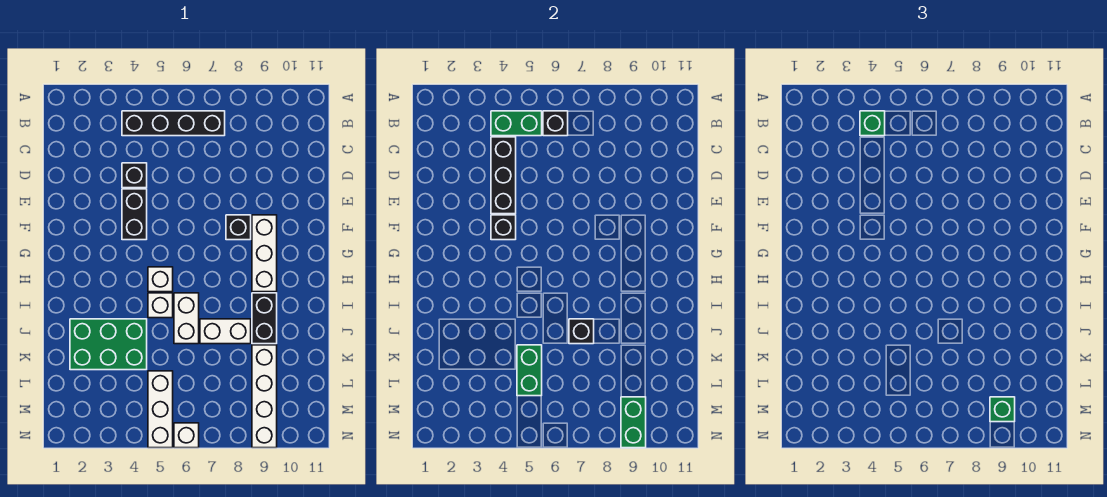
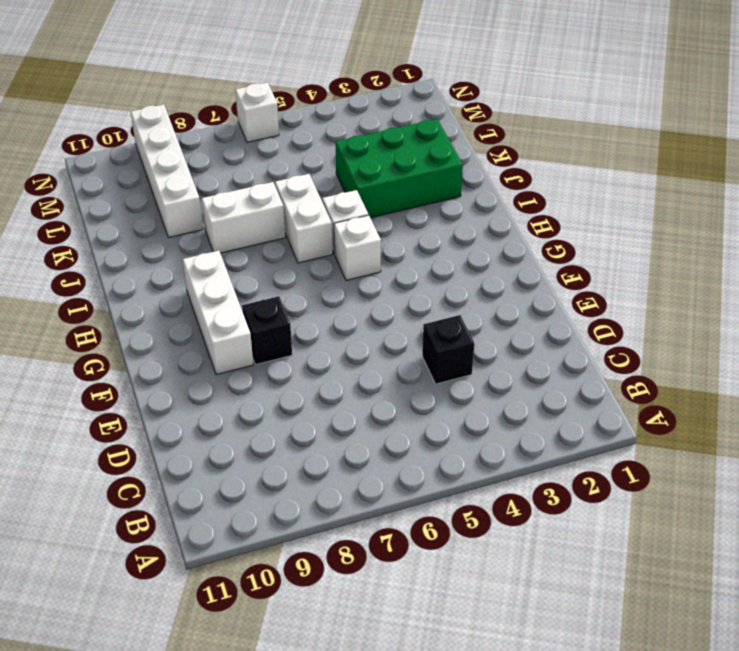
none -> black 1x4 brick [122,111,225,136]
none -> black 1x2 brick [122,189,147,240]
none -> black 1x2 brick [252,293,277,344]

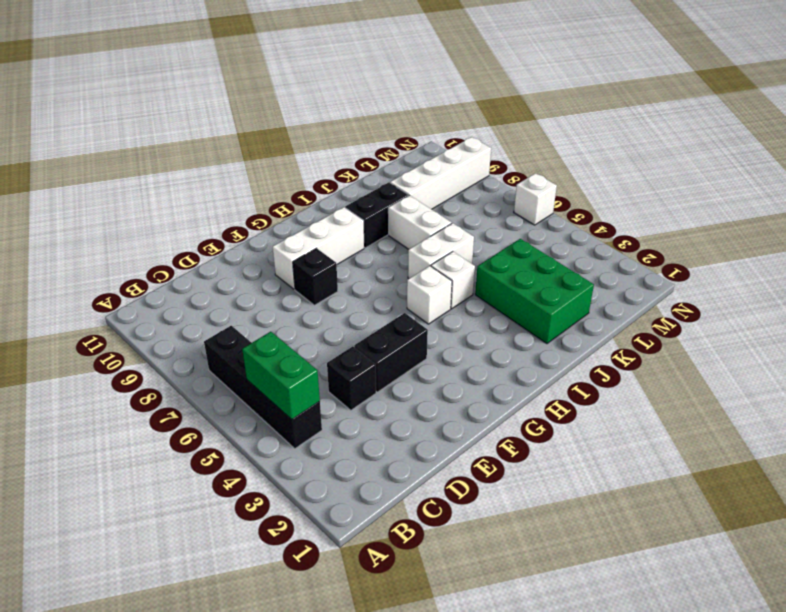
none -> white 1x3 brick [148,371,173,448]
none -> black 1x1 brick [543,111,568,136]
none -> black 1x3 brick [491,137,516,214]

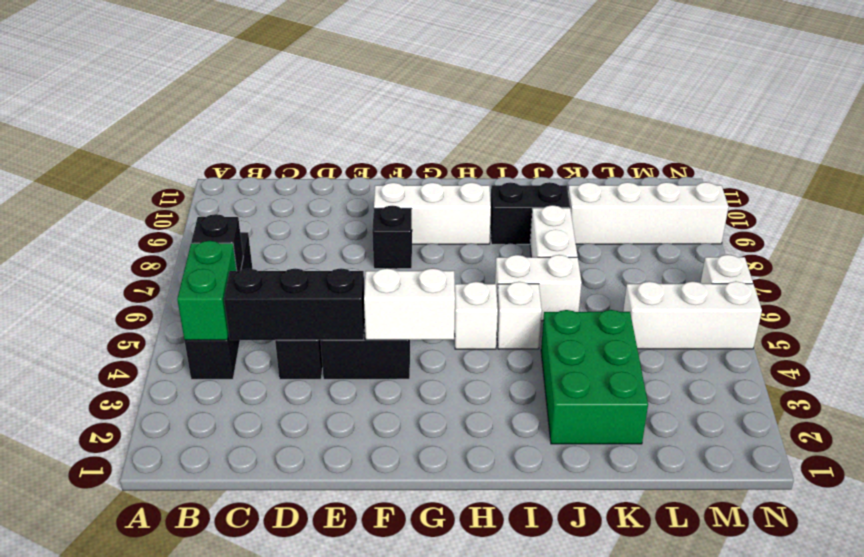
white 1x2 brick [364,268,455,340] -> black 1x1 brick [491,215,516,240]
none -> black 1x1 brick [569,319,594,344]
none -> green 1x2 brick [517,345,542,396]
none -> green 1x2 brick [621,397,646,448]

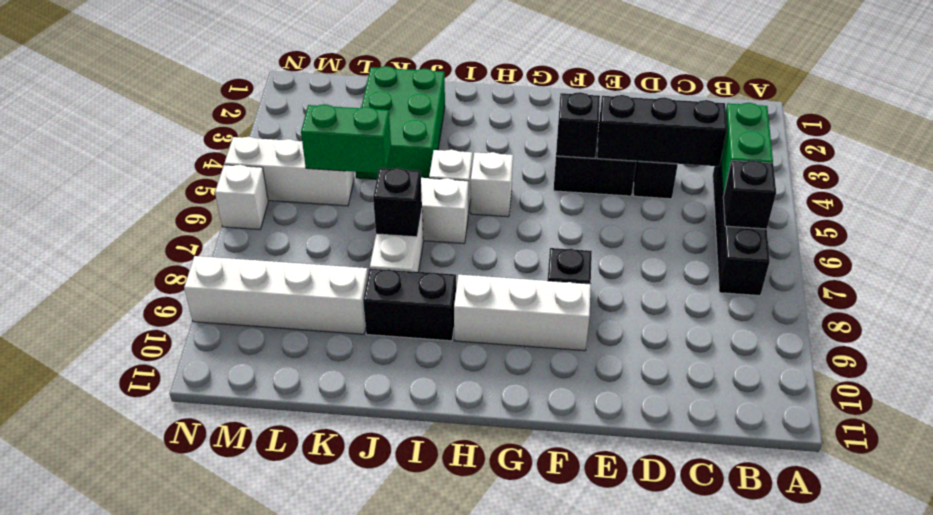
none -> green 1x2 brick [621,397,646,448]
none -> green 1x1 brick [860,111,885,136]
none -> green 1x1 brick [990,397,1015,422]

